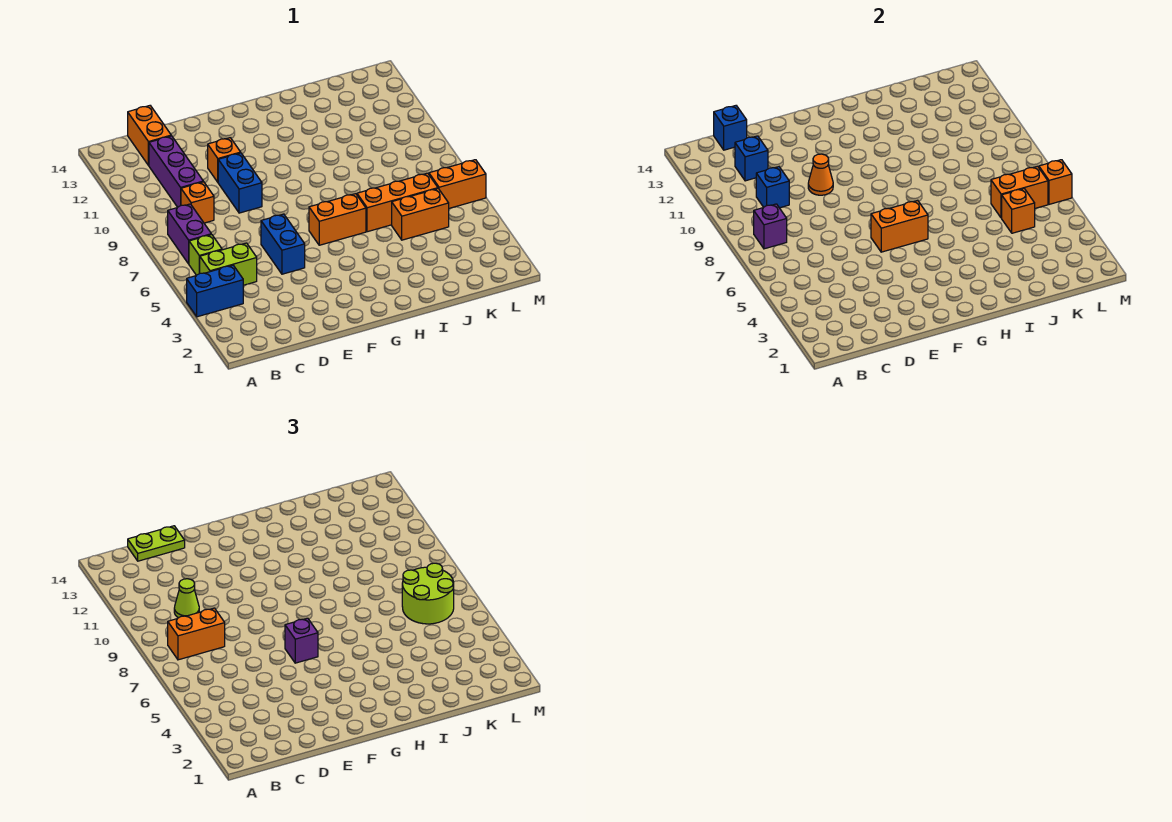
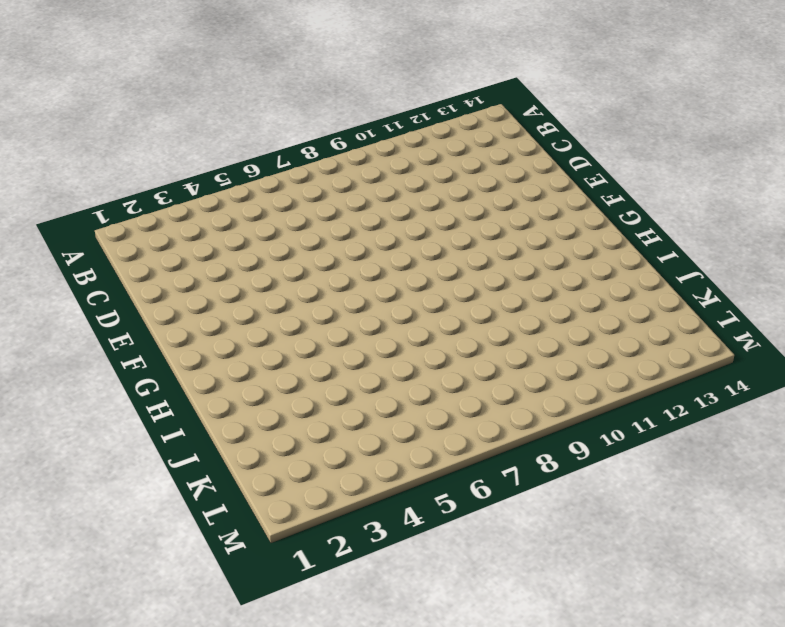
none -> blue 1x2 brick [187,265,243,317]
none -> lime 1x2 brick [200,243,257,285]
none -> lime 1x1 brick [189,235,222,275]

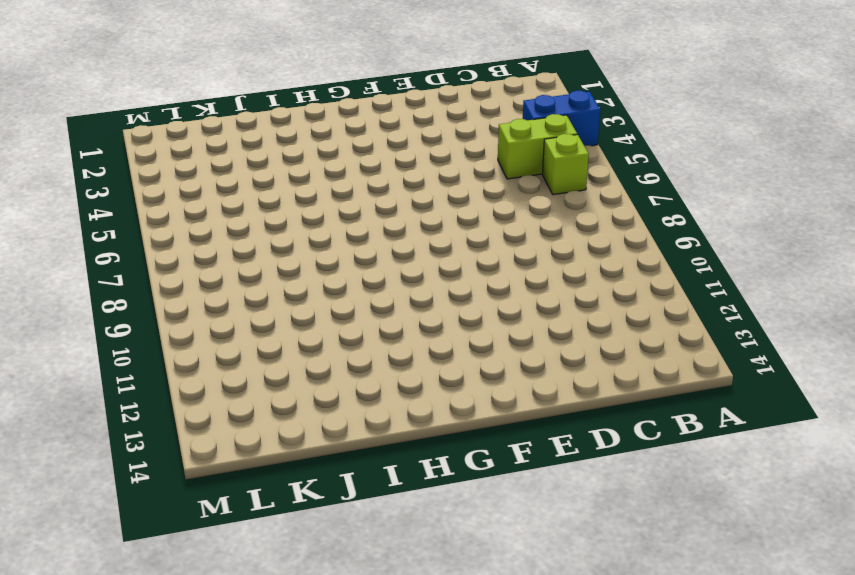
none -> purple 1x2 brick [168,204,211,264]
none -> orange 1x1 brick [181,182,214,223]
none -> purple 1x3 brick [149,136,203,207]

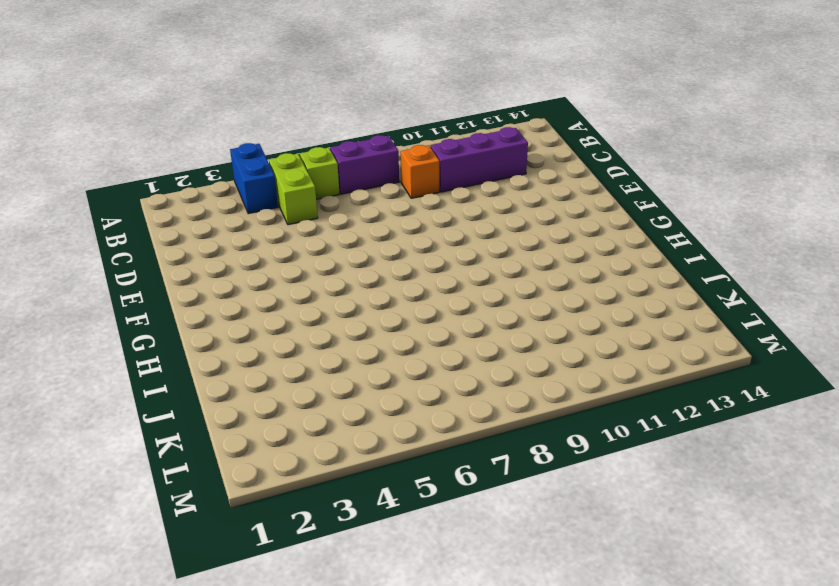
none -> orange 1x2 brick [128,106,171,166]
none -> blue 1x2 brick [261,214,305,274]
none -> blue 1x2 brick [218,153,262,213]

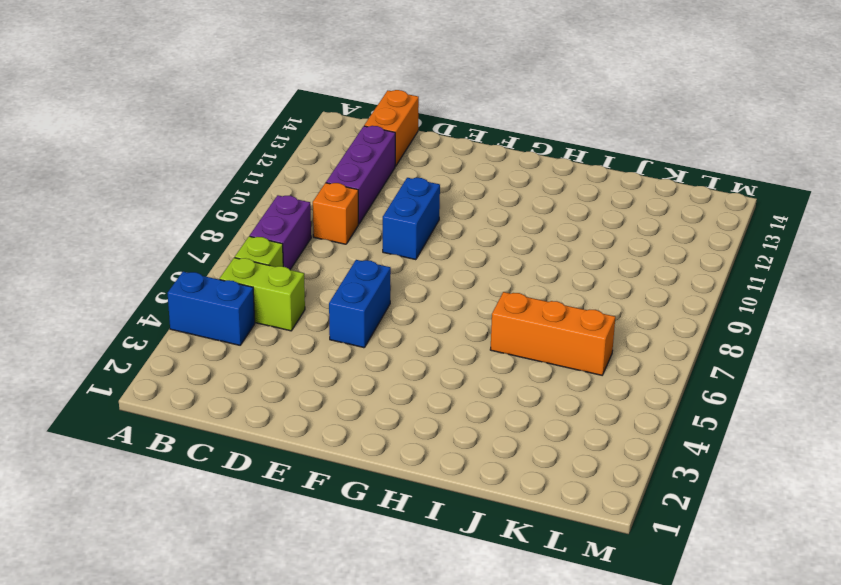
none -> orange 1x1 brick [208,138,241,182]
none -> orange 1x2 brick [309,194,366,245]
none -> orange 1x2 brick [392,189,449,240]

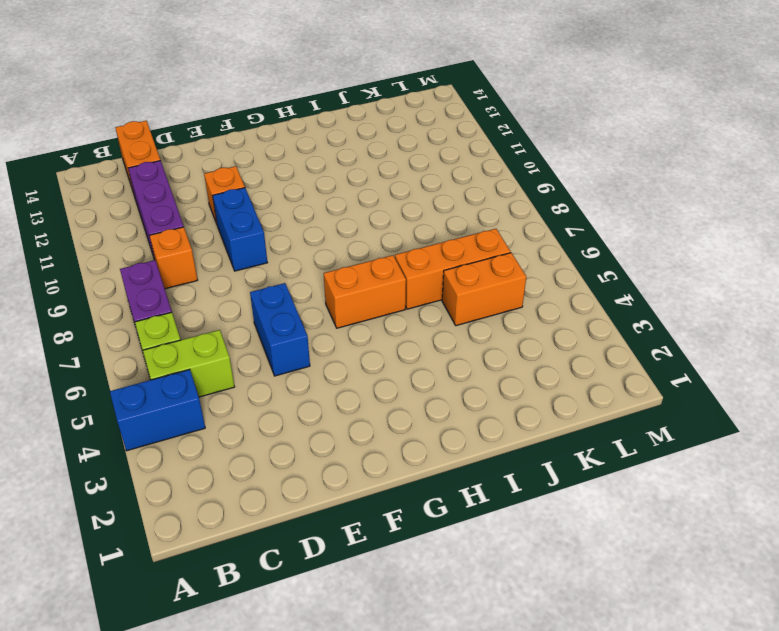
none -> orange 1x2 brick [429,160,486,208]
none -> purple 1x1 brick [754,204,787,249]
none -> blue 1x1 brick [756,167,789,208]

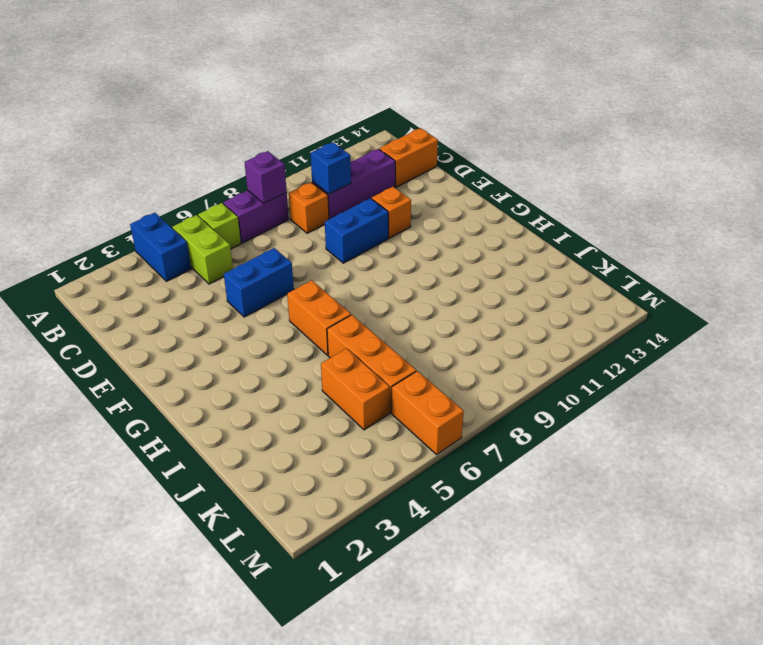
none -> blue 1x1 brick [735,136,768,181]
none -> blue 1x1 brick [714,106,747,150]
none -> orange 1x1 cone [808,154,833,195]

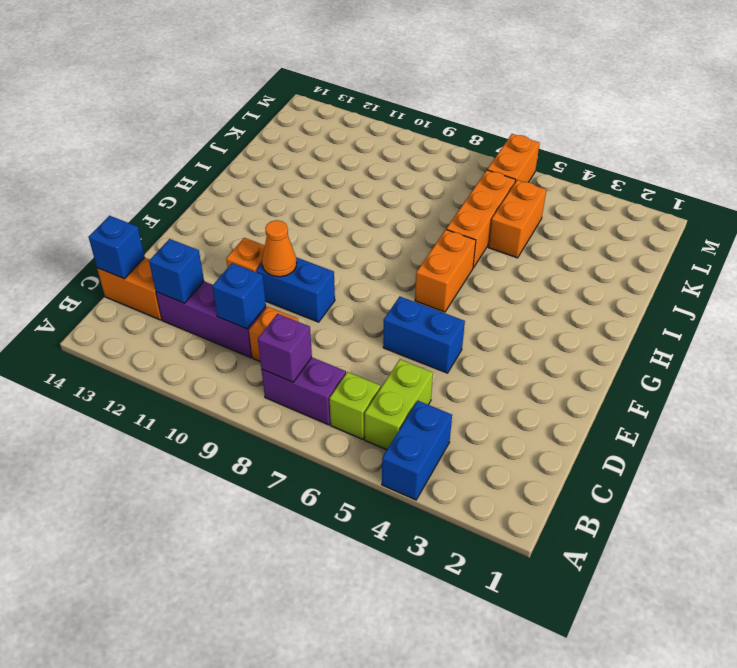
none -> orange 1x2 brick [871,200,928,252]
none -> orange 1x1 brick [1002,189,1035,233]
none -> orange 1x2 brick [991,166,1048,218]

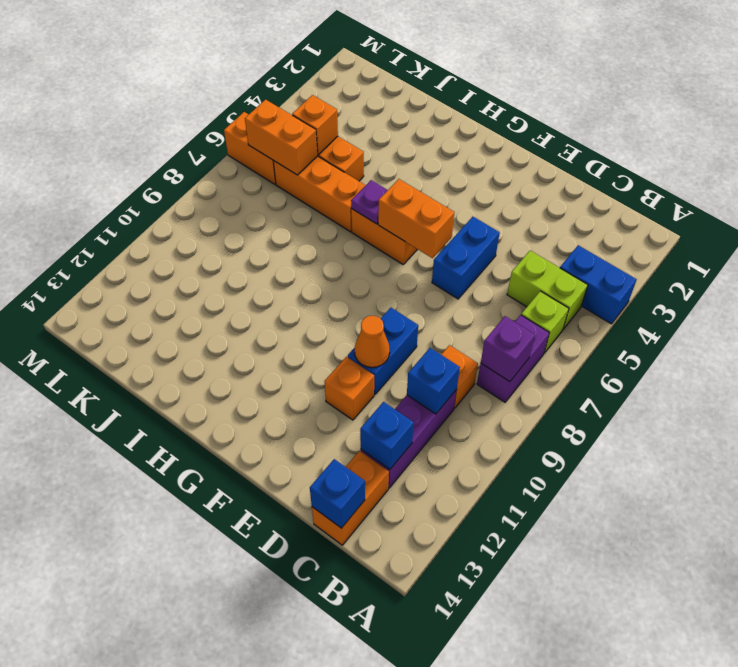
purple 1x1 plate [351,180,388,224] -> none
none -> orange 1x1 brick [1039,160,1072,204]
none -> orange 1x2 brick [168,608,225,660]
none -> lime 1x1 cone [174,579,199,618]

